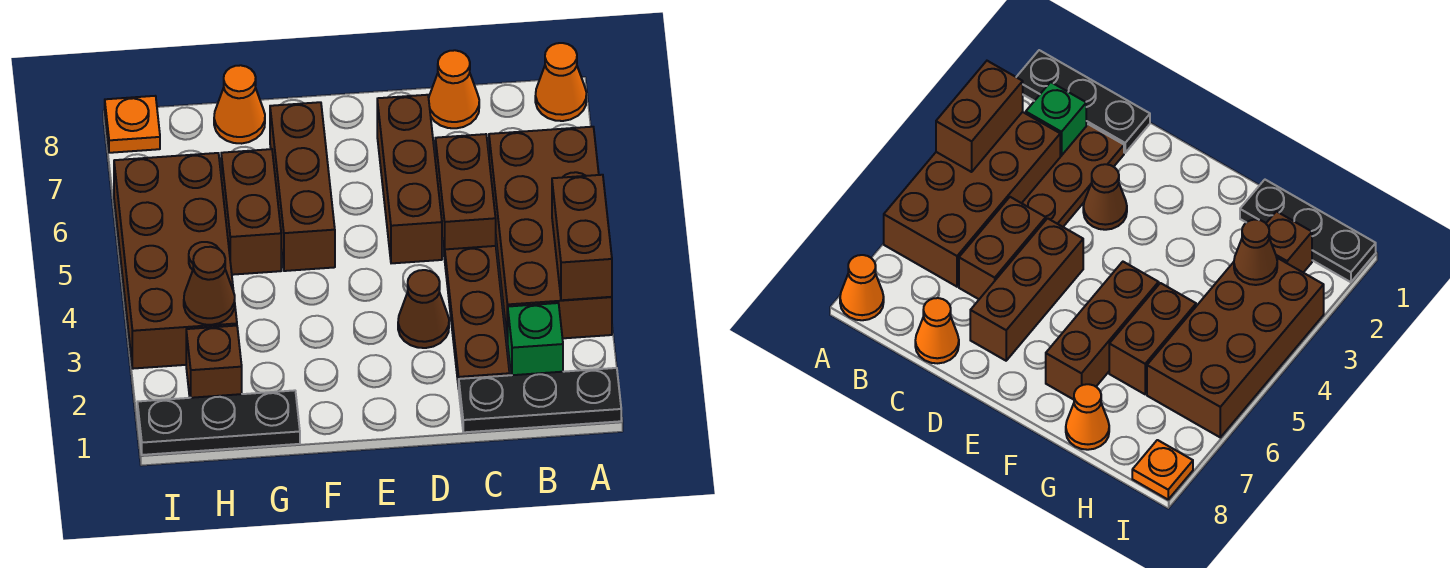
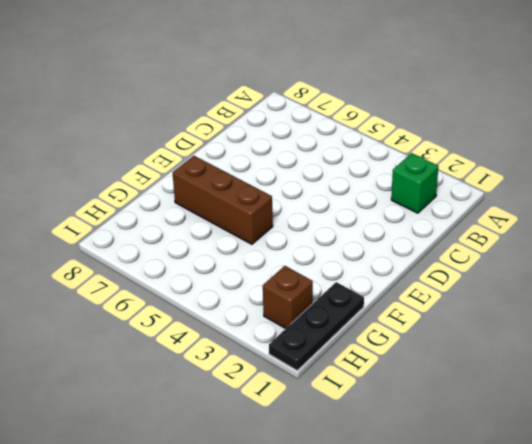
none -> black 1x3 plate [459,368,621,432]
none -> brown 2x4 brick [489,127,612,342]
none -> orange 1x1 cone [535,43,586,121]

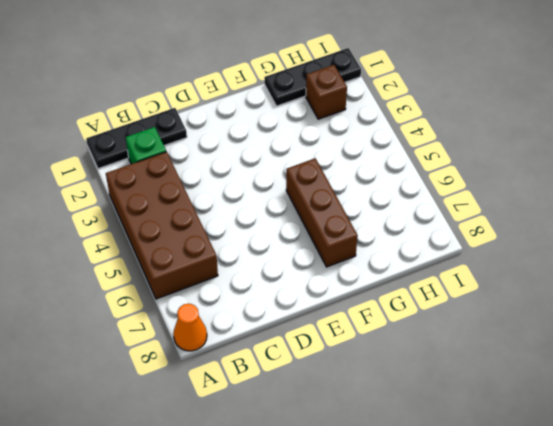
none -> brown 1x3 plate [445,246,510,389]
none -> brown 1x2 brick [435,134,496,259]
none -> orange 1x1 cone [429,50,479,128]

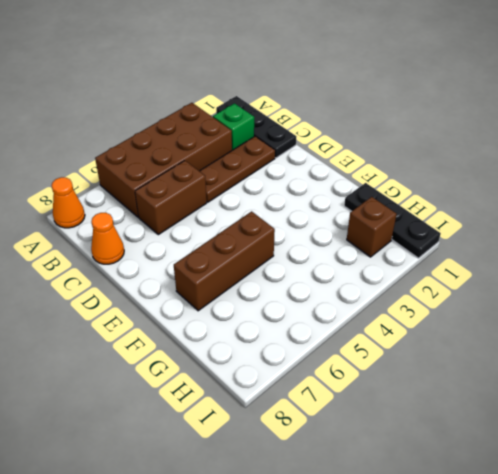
none -> brown 1x1 cone [398,270,449,348]
none -> brown 1x3 brick [377,95,442,263]
none -> brown 1x2 brick [221,149,281,275]

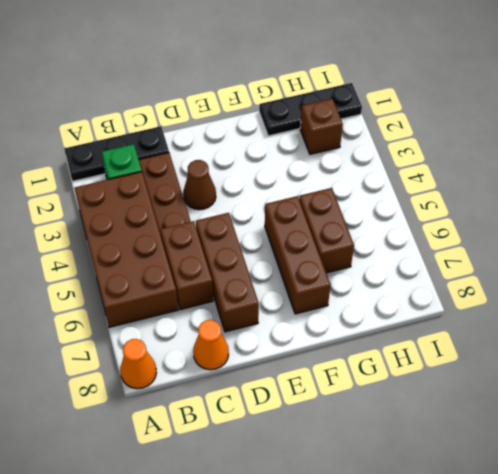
none -> orange 1x1 cone [214,65,265,144]
none -> brown 2x4 brick [114,153,237,369]
none -> orange 1x1 plate [105,96,160,153]

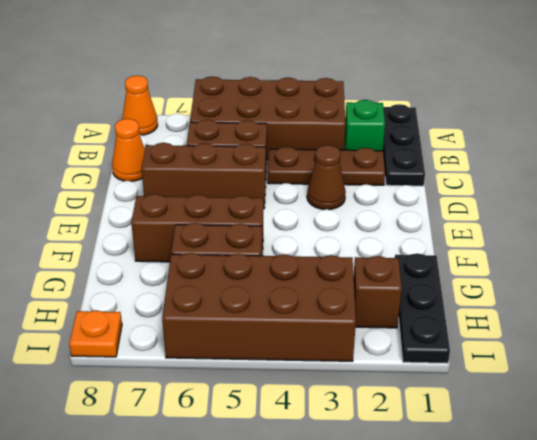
none -> orange 1x1 cone [214,65,265,144]
none -> brown 1x2 brick [552,175,612,300]
none -> brown 1x1 cone [184,247,235,325]

